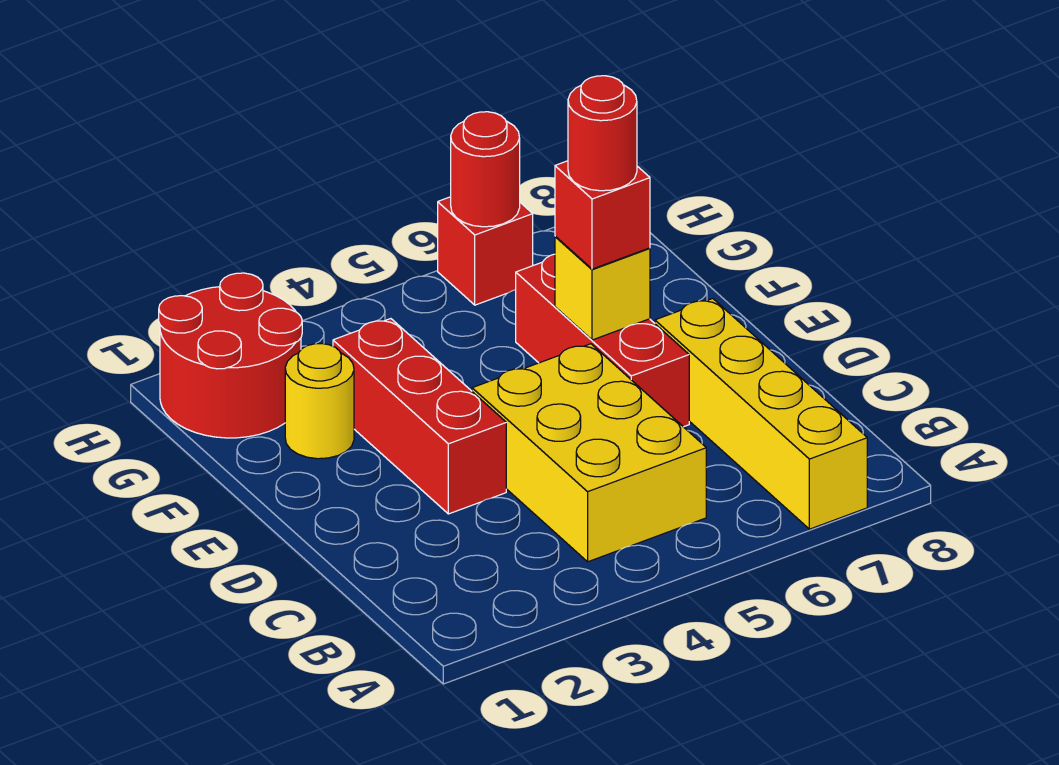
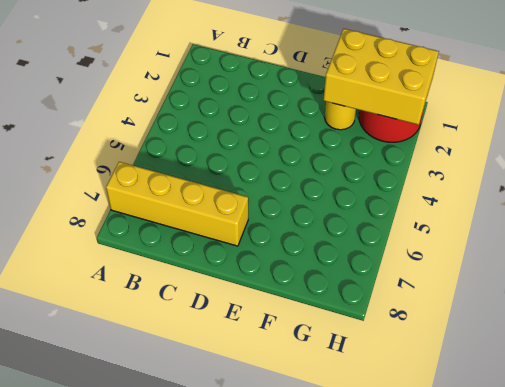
yellow 2x3 brick [323,29,439,125] -> yellow 2x3 brick moved to [472,344,706,562]
none -> red 1x3 brick [333,319,506,514]
none -> red 1x3 brick [516,254,689,427]

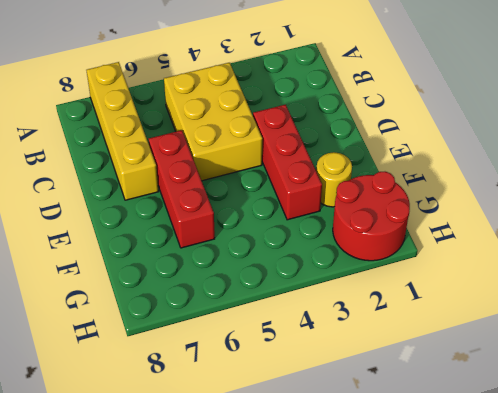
none -> red 1x1 brick [438,197,533,305]
none -> yellow 1x1 brick [555,236,650,340]

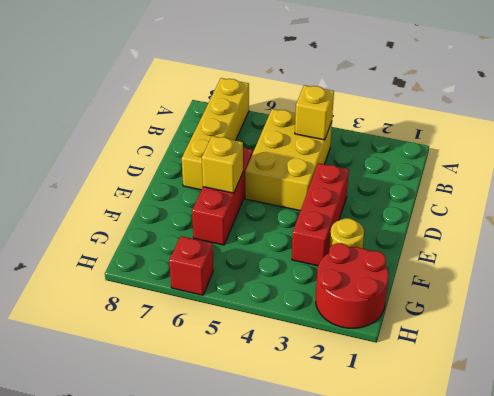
yellow 1x1 brick [295,85,334,140] -> none
none -> red 1x1 round brick [451,112,520,227]
none -> red 1x1 brick [555,161,650,269]

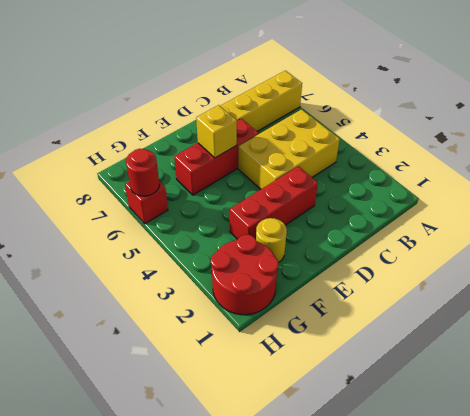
none -> red 1x1 brick [555,161,650,269]
none -> red 1x1 round brick [568,76,637,191]

